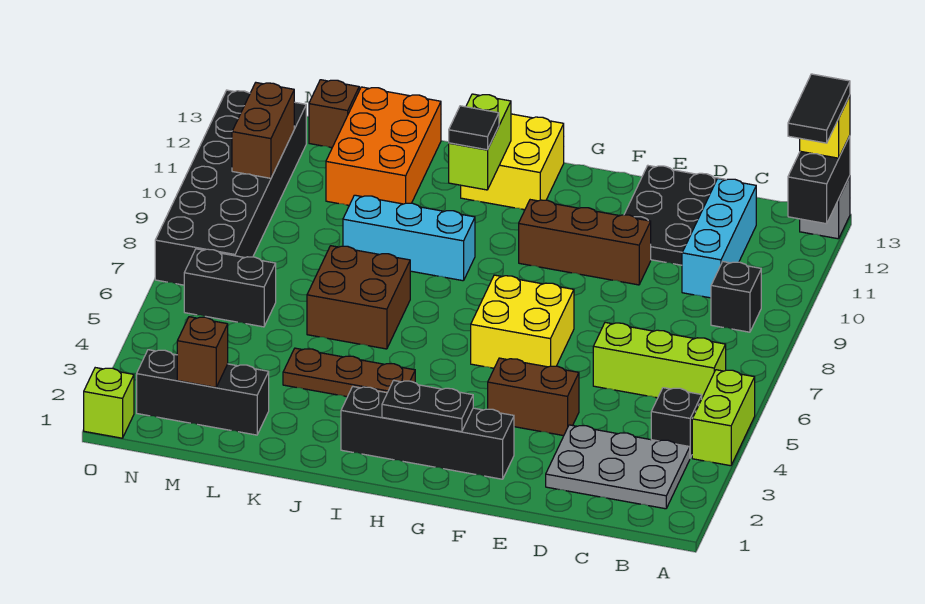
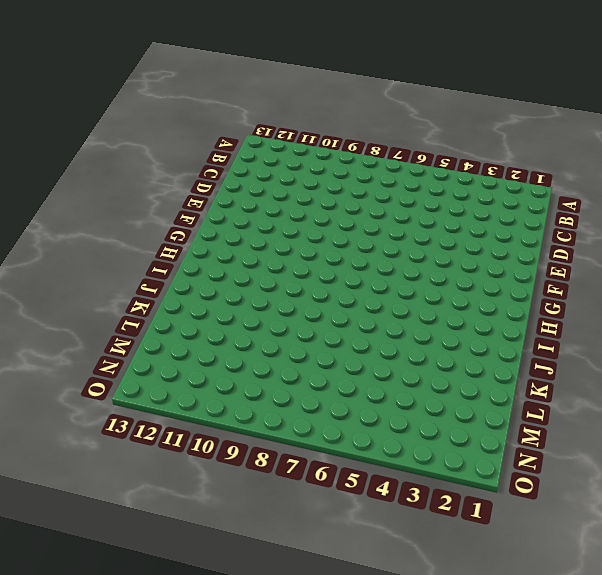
none -> lime 1x2 brick [692,370,755,466]
none -> grey 1x1 brick [800,176,850,239]
none -> grey 2x3 plate [546,425,690,509]
none -> black 1x1 brick [651,388,702,458]

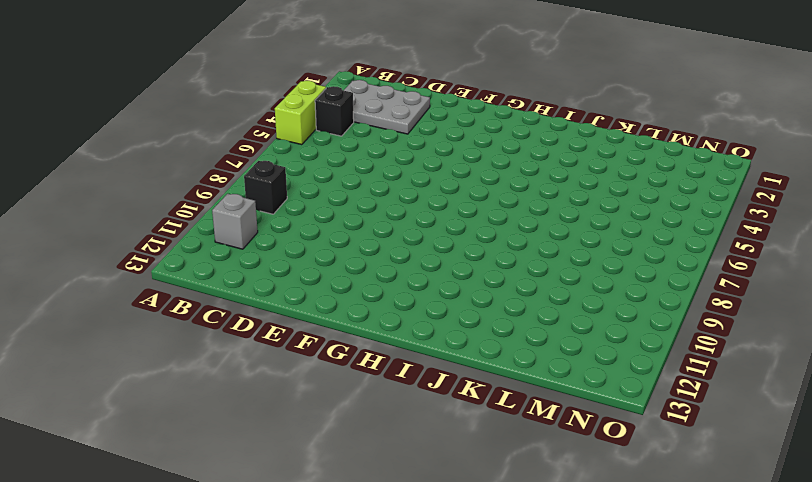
grey 1x1 brick [212,194,258,249] -> grey 1x1 brick moved to [800,176,850,239]
none -> lime 1x3 brick [593,322,726,398]
none -> cyan 1x3 brick [682,179,756,298]
none -> black 2x3 plate [624,166,726,265]
none -> brown 1x2 brick [488,358,579,436]

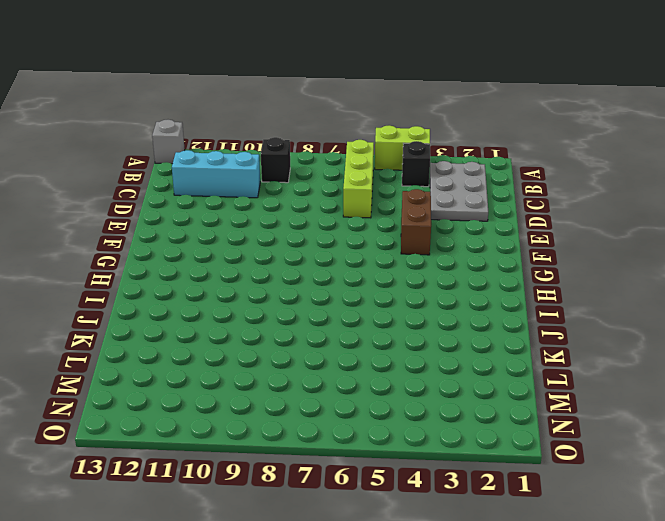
none -> black 2x3 plate [624,166,726,265]
none -> brown 1x3 brick [519,200,651,285]
none -> black 1x4 brick [341,387,514,479]
none -> yellow 2x2 brick [471,275,574,368]

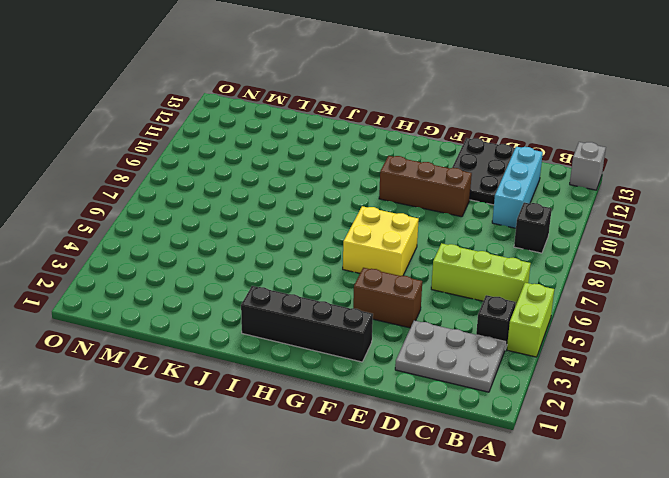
none -> yellow 2x2 brick [461,114,564,210]
none -> brown 1x3 plate [283,348,415,397]
none -> cyan 1x3 brick [343,195,475,281]
none -> brown 2x2 brick [307,246,410,349]

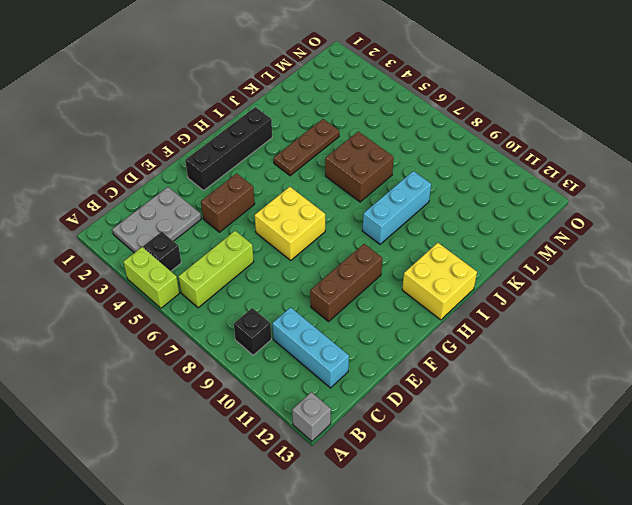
none -> black 2x3 plate [624,166,726,265]
none -> orange 2x3 brick [326,87,441,205]
none -> black 1x3 brick [137,350,269,435]
none -> black 1x2 brick [184,249,276,327]

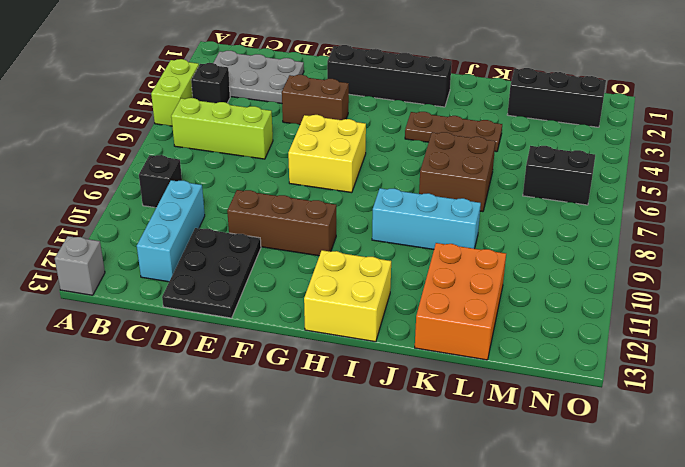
none -> brown 1x1 brick [309,80,359,148]
none -> black 2x6 brick [155,90,306,285]
none -> lime 1x1 brick [84,368,134,438]
none -> black 1x2 brick [788,136,850,224]

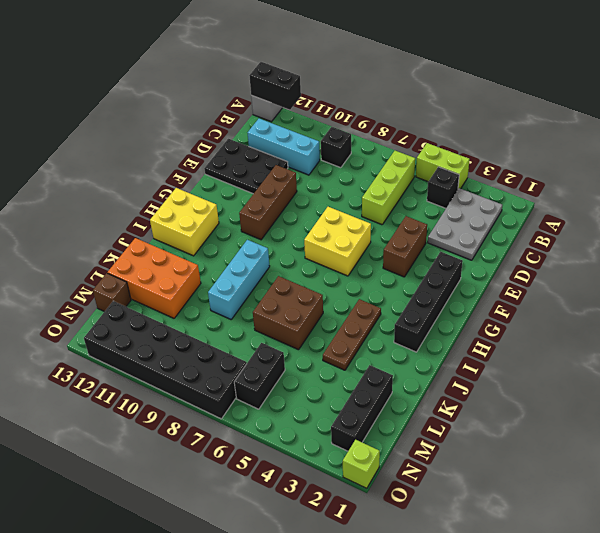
none -> black 1x2 plate [382,380,473,432]
none -> lime 1x2 brick [449,94,511,190]
none -> brown 1x1 brick [177,317,228,387]
none -> brown 1x2 brick [232,83,294,178]

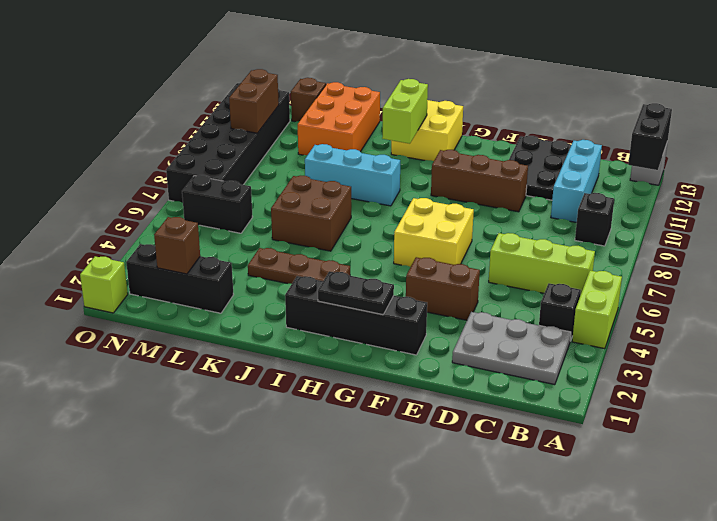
none -> yellow 1x1 brick [800,95,850,158]
none -> black 1x1 tile [449,106,499,150]
none -> black 1x2 tile [788,74,850,143]

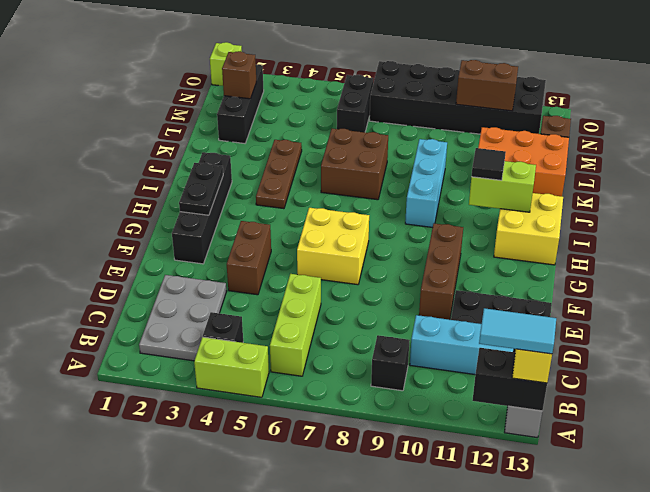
cyan 1x2 tile [479,308,556,354] -> black 1x2 tile [788,74,850,143]

